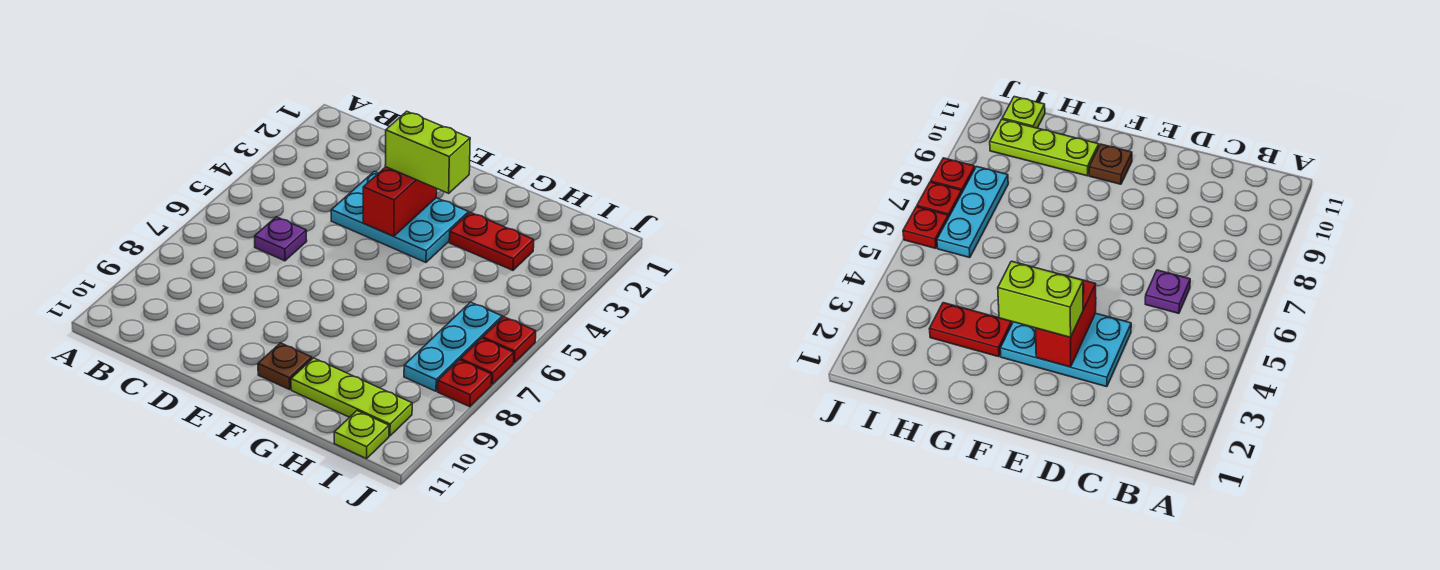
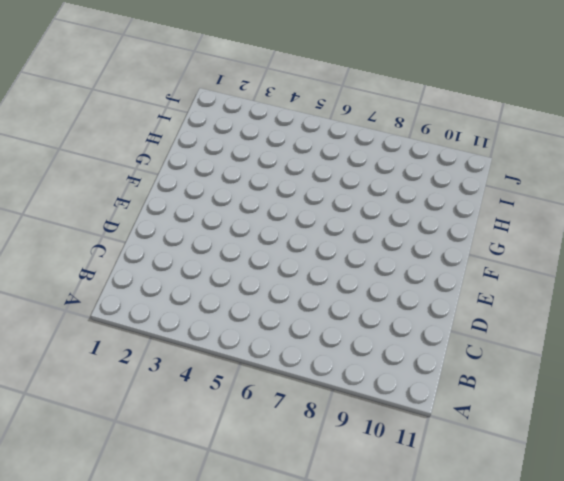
none -> purple 1x1 plate [255,217,307,261]
none -> cyan 2x3 plate [331,171,469,262]
none -> brown 1x1 plate [258,343,312,390]

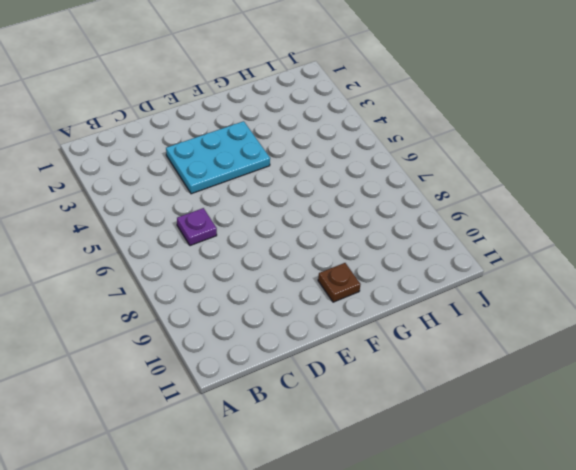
none -> red 1x2 plate [449,212,534,270]
none -> lime 1x3 plate [291,358,412,436]
none -> cyan 1x3 plate [404,302,502,391]

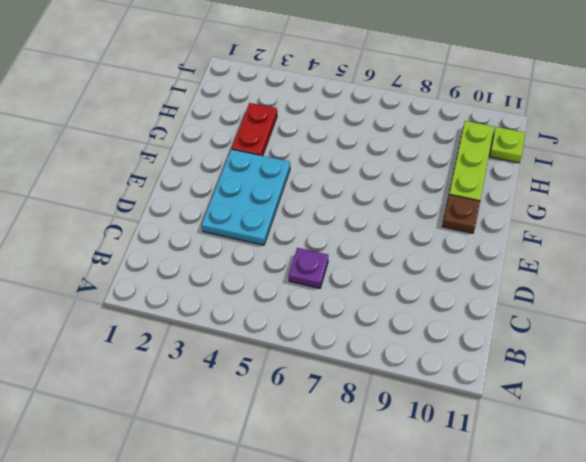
none -> cyan 1x3 plate [404,302,502,391]
none -> red 1x1 plate [483,317,536,363]
none -> red 1x1 plate [460,338,514,384]

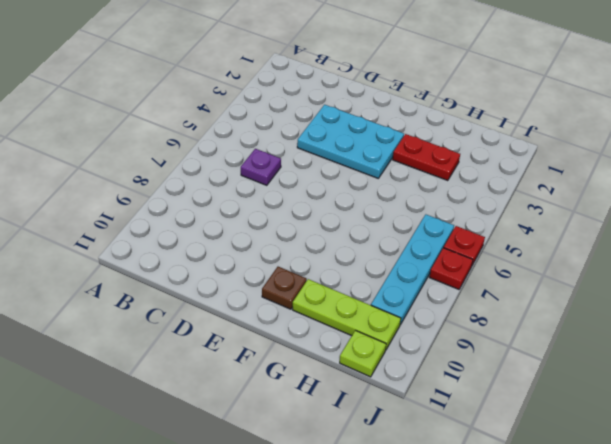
cyan 1x4 plate [371,215,454,325] -> cyan 1x3 plate [404,302,502,391]
none -> red 1x1 plate [438,360,492,407]
none -> red 1x2 brick [363,167,437,236]
none -> lime 1x2 brick [385,111,470,193]

